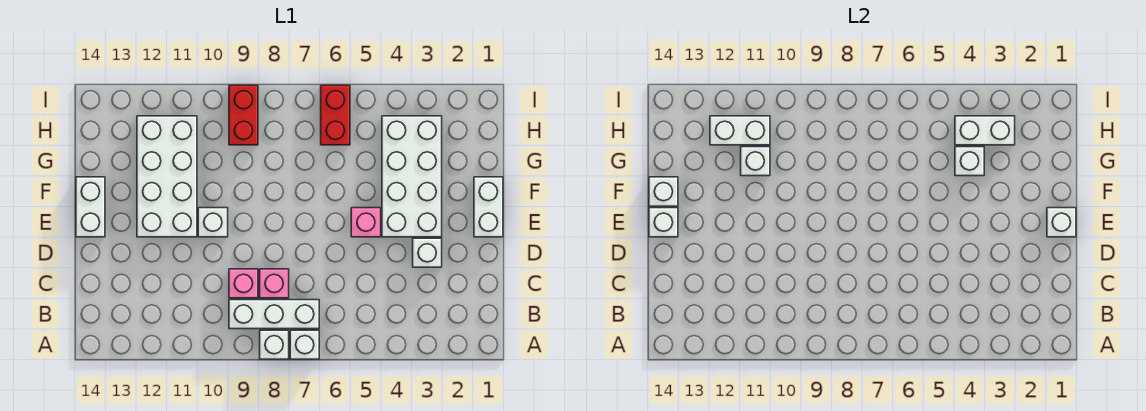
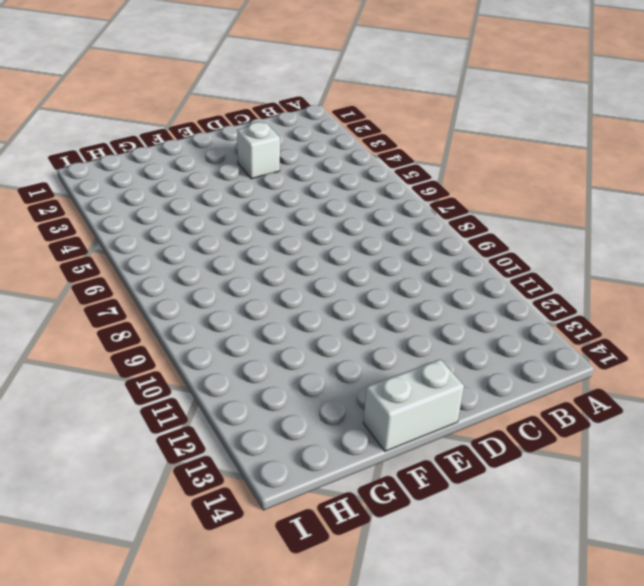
none -> white 1x1 brick [290,330,319,359]
none -> white 1x1 brick [260,330,289,359]
none -> white 1x3 brick [229,300,319,329]

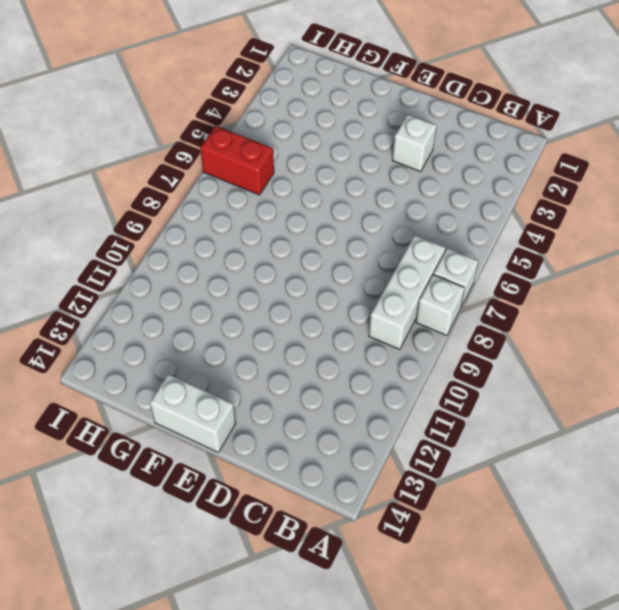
none -> pink 1x1 brick [260,269,289,298]
none -> pink 1x1 brick [229,269,258,298]
none -> white 1x2 brick [474,177,503,237]

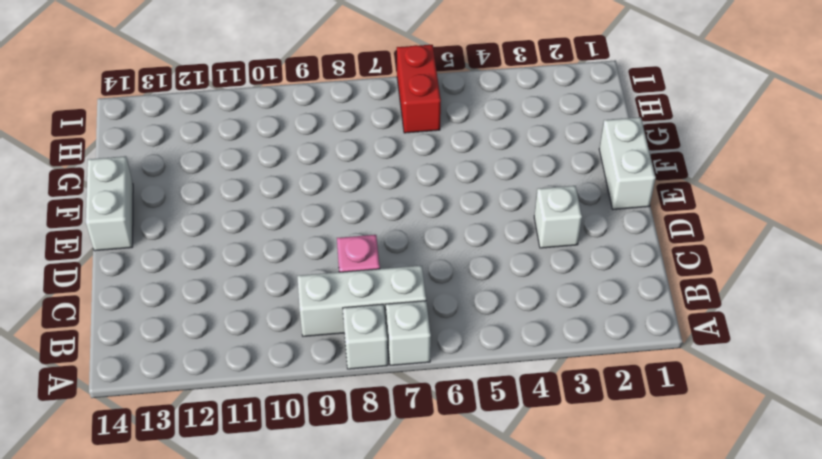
none -> pink 1x1 brick [229,269,258,298]
none -> white 2x4 brick [382,116,442,237]
none -> pink 1x1 brick [351,208,381,237]

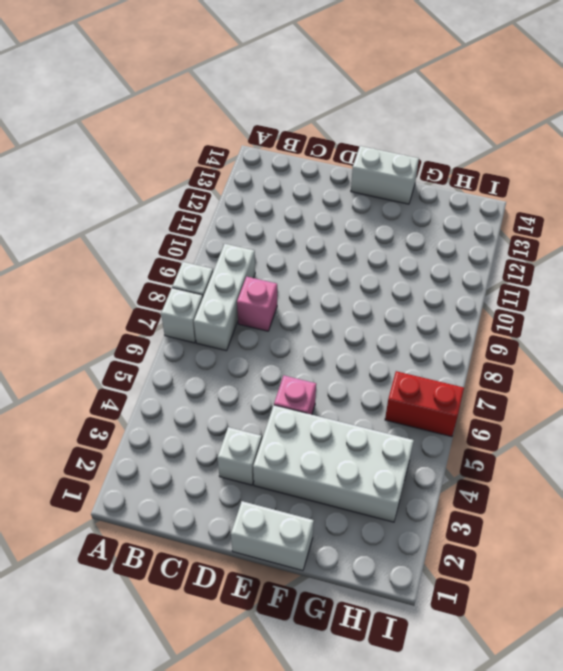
none -> pink 1x1 brick [229,269,258,298]
none -> white 1x1 brick [198,208,228,237]
none -> white 2x4 brick [137,116,197,237]

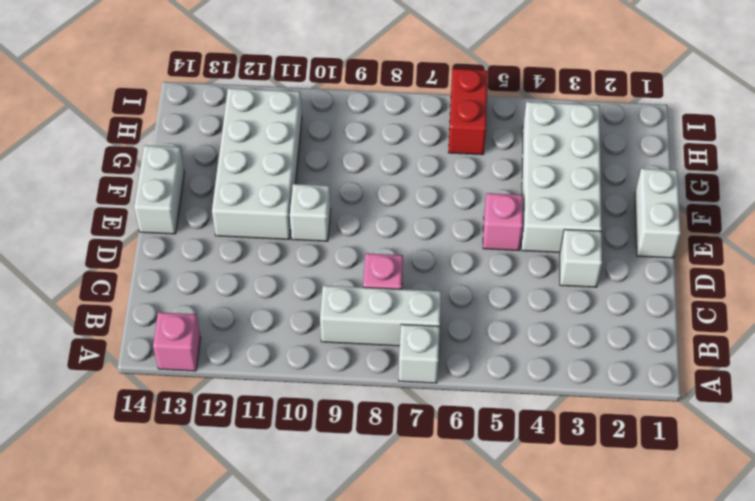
pink 1x1 brick [153,312,201,371] -> pink 1x1 brick moved to [229,269,258,298]
none -> white 1x1 brick [260,330,289,359]
none -> red 1x2 brick [229,85,258,145]
none -> white 1x1 brick [1047,208,1076,237]

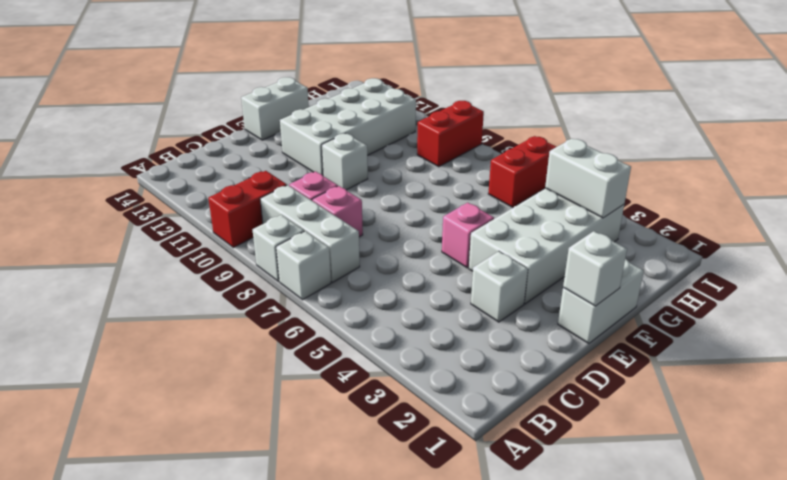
red 1x2 brick [208,171,287,247] -> none
none -> white 1x1 brick [649,208,678,237]
none -> white 1x1 brick [649,177,678,206]
none -> white 1x1 brick [955,147,984,176]

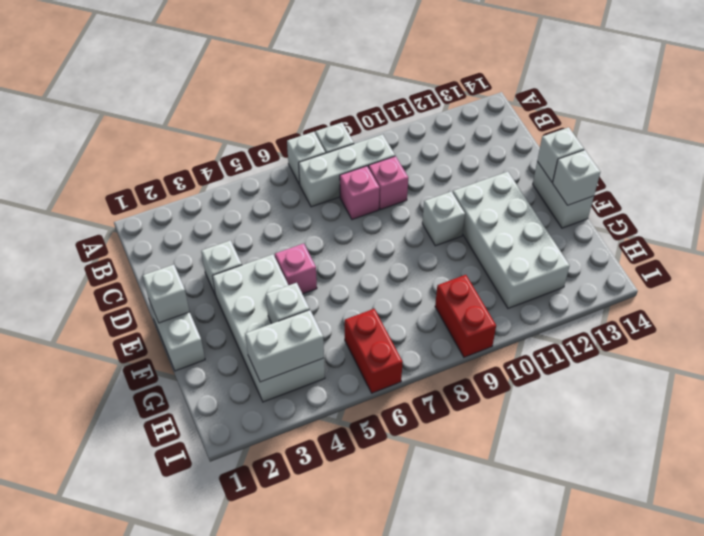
none -> white 1x1 brick [741,147,770,176]
none -> white 1x2 brick [710,116,770,145]

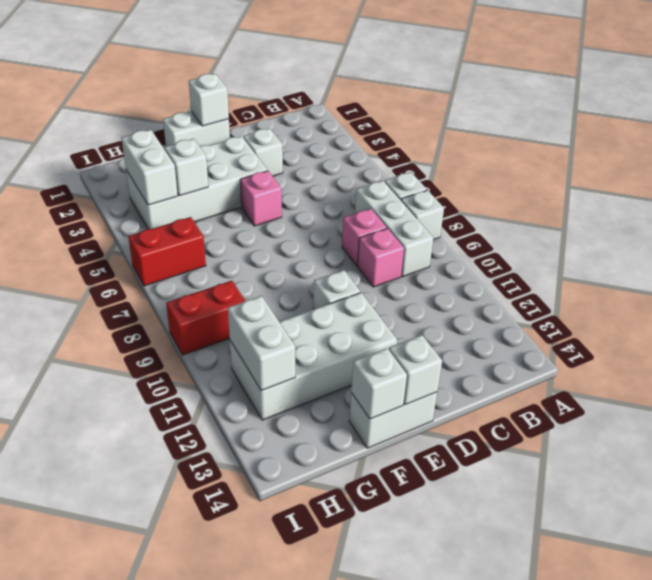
none -> white 1x1 brick [741,147,770,176]

